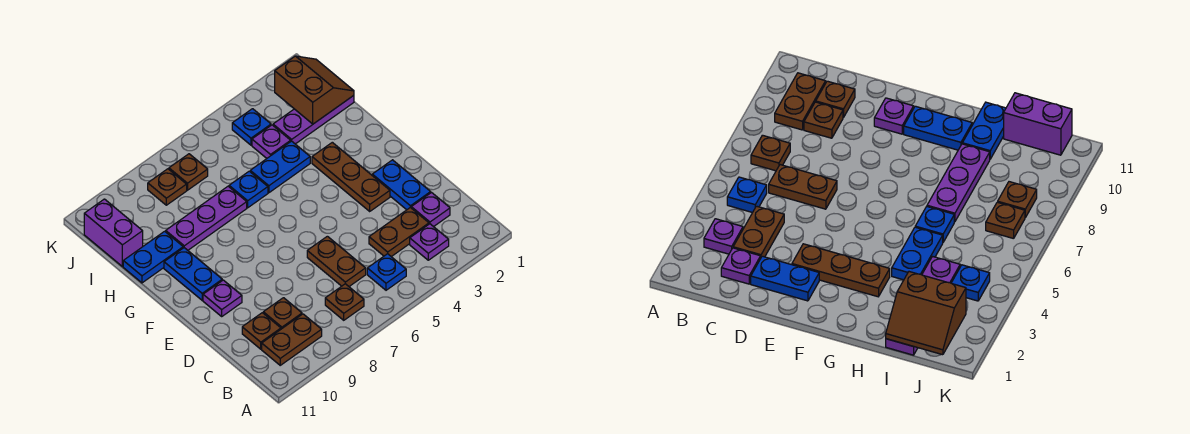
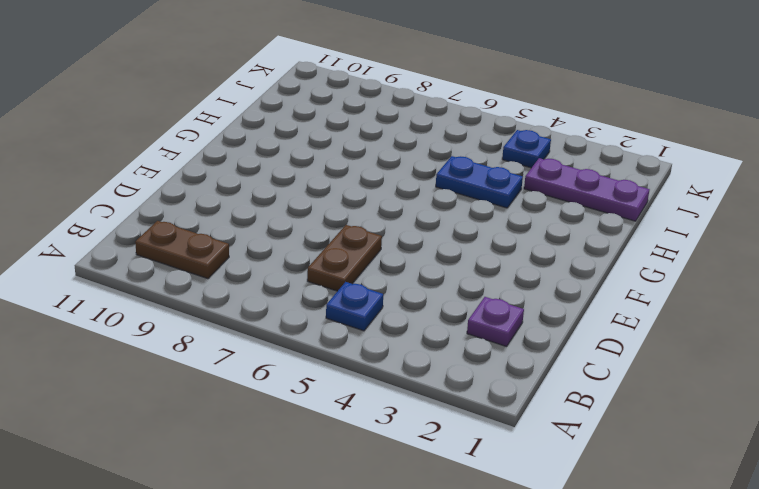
none -> purple 1x1 plate [410,224,449,260]
none -> brown 1x1 plate [325,284,364,320]
none -> brown 1x2 plate [369,207,429,257]

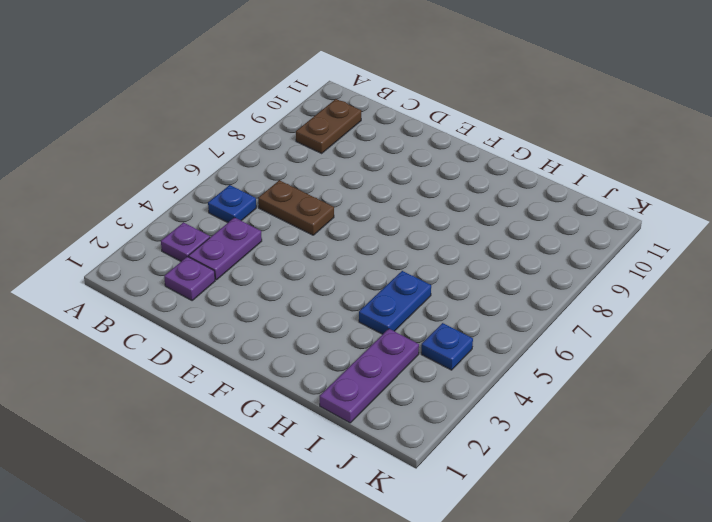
purple 1x2 plate [189,217,262,280] -> brown 1x2 plate [369,207,429,257]
none -> brown 1x1 plate [325,284,364,320]
none -> brown 1x1 plate [263,298,302,329]
none -> brown 1x1 plate [242,313,281,349]

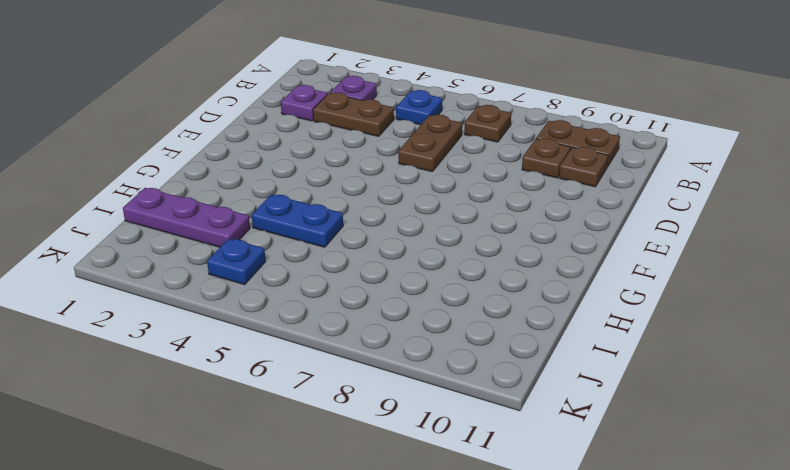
none -> blue 1x2 plate [372,160,431,210]
none -> brown 1x3 plate [312,142,390,211]
none -> purple 1x1 plate [203,280,242,316]

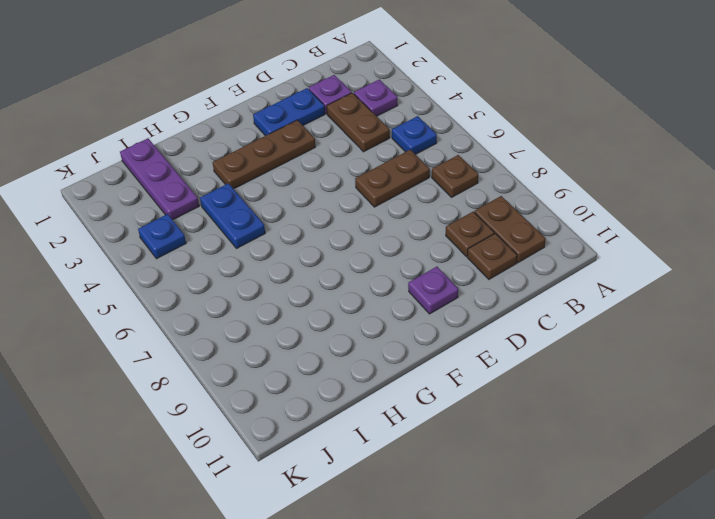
none -> blue 1x2 plate [164,248,222,300]
none -> blue 1x1 plate [229,171,268,208]
none -> purple 1x3 plate [166,186,247,250]

